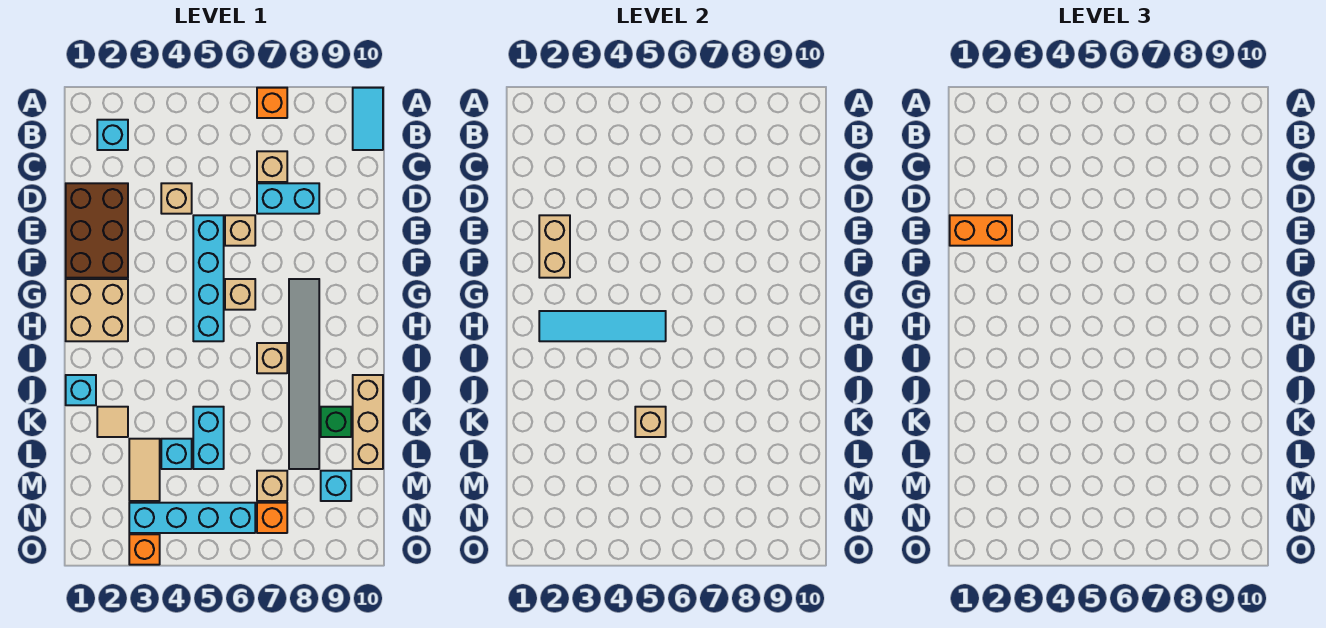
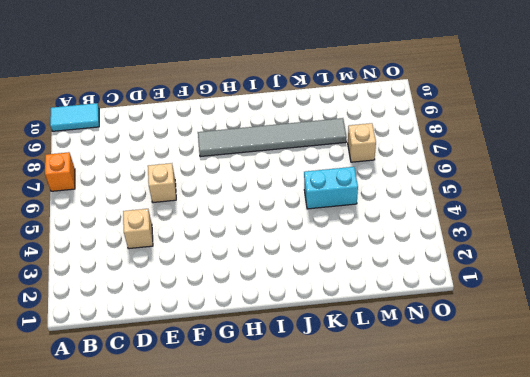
none -> cyan 1x1 brick [97,120,128,150]
none -> tan 1x1 brick [257,151,287,182]
none -> brown 2x3 brick [66,183,128,278]

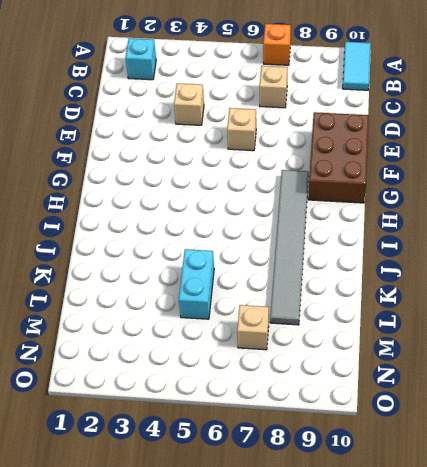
brown 2x3 brick [308,112,369,203] -> brown 2x3 brick moved to [66,183,128,278]
none -> cyan 1x2 brick [257,183,319,214]
none -> cyan 1x4 brick [193,215,224,341]
none -> tan 2x2 brick [66,279,128,341]

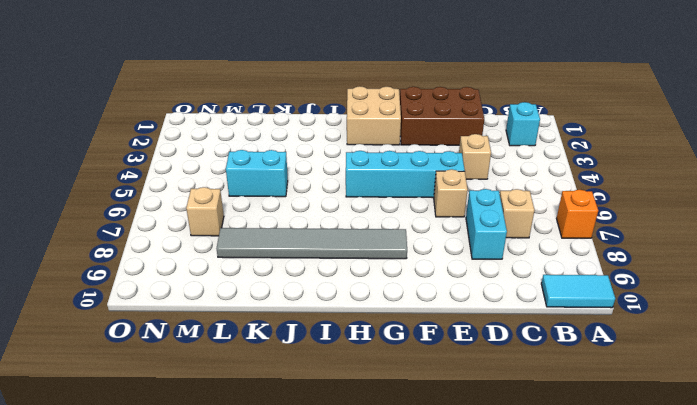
none -> tan 1x1 brick [225,279,255,310]
none -> tan 1x1 brick [257,343,287,373]
none -> cyan 1x1 brick [66,375,96,405]

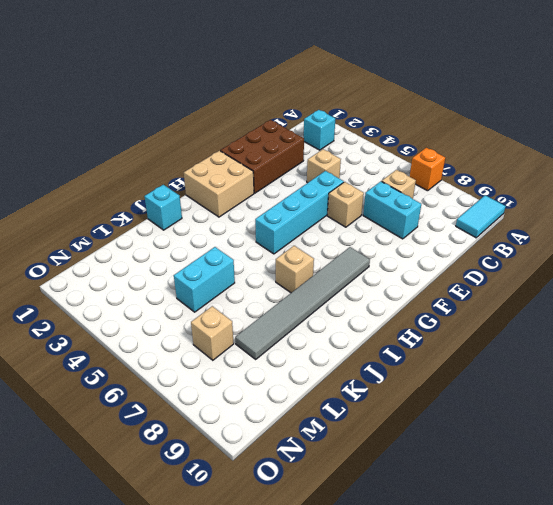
none -> tan 1x1 brick [225,279,255,310]
none -> tan 1x3 brick [353,375,383,469]
none -> tan 1x1 tile [97,407,128,437]

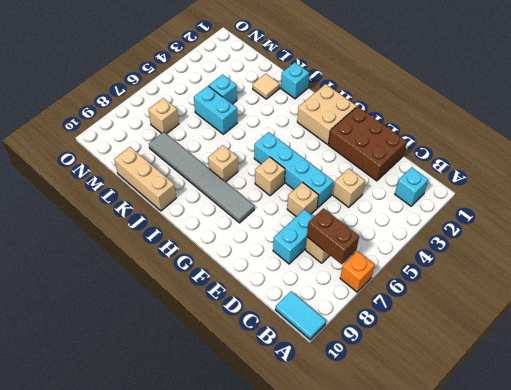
brown 1x2 brick [307,208,359,264] -> none
none -> green 1x1 brick [321,407,351,437]
none -> tan 1x2 tile [129,439,160,501]
none -> cyan 1x1 brick [321,471,351,501]

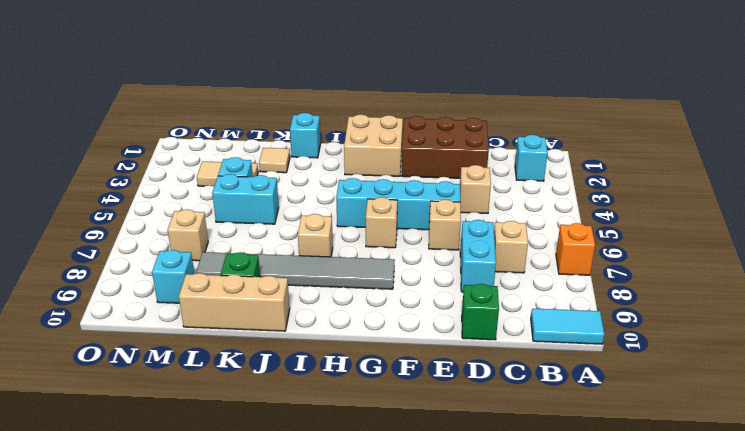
green 1x1 brick [462,284,499,340] -> none
none -> cyan 1x4 brick [129,503,255,533]
none -> orange 1x1 brick [257,503,287,533]
none -> orange 1x1 brick [129,534,160,565]

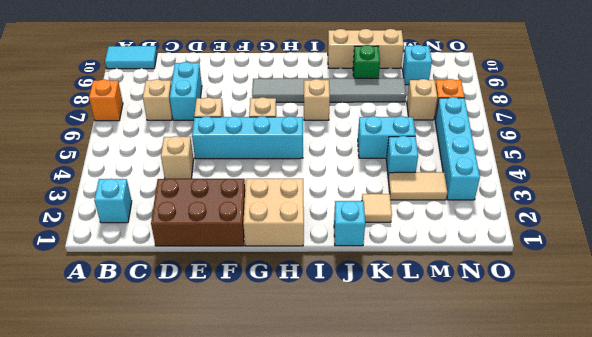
none -> orange 1x1 brick [129,534,160,565]
none -> tan 1x2 brick [539,215,570,278]
none -> cyan 1x4 tile [539,311,666,341]

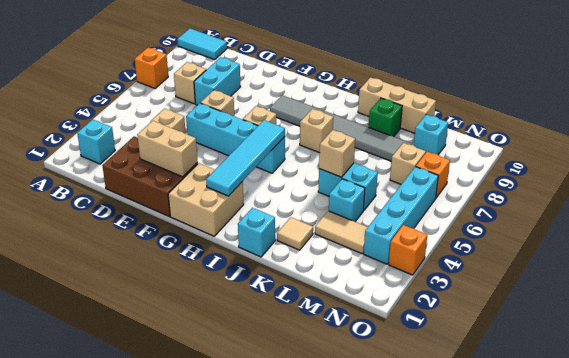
none -> orange 1x2 brick [950,215,1012,246]

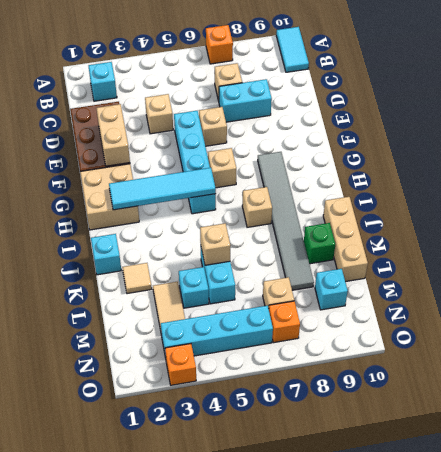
none -> orange 1x2 brick [950,215,1012,246]

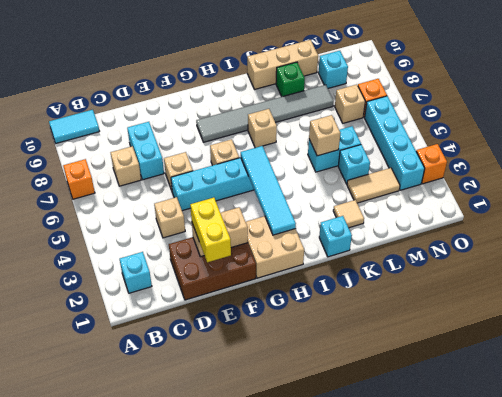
yellow 1x2 brick [190,198,231,262] -> orange 1x2 brick [950,215,1012,246]

